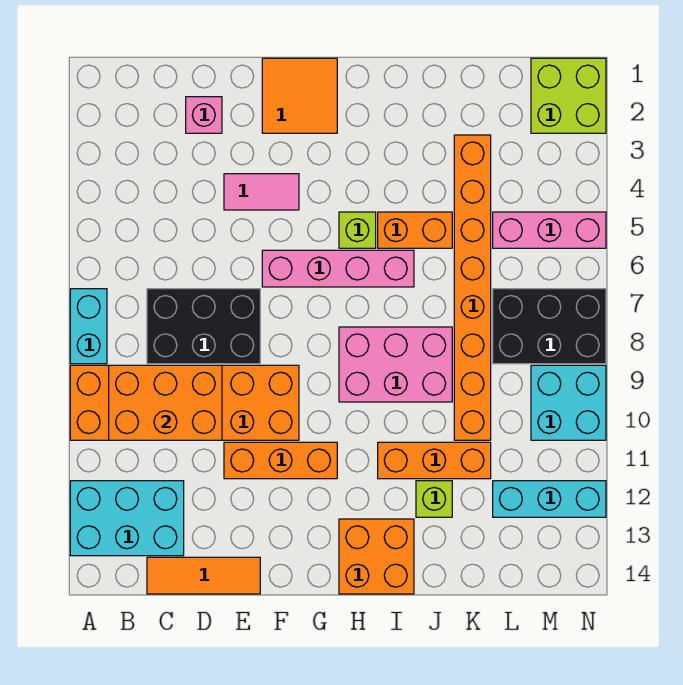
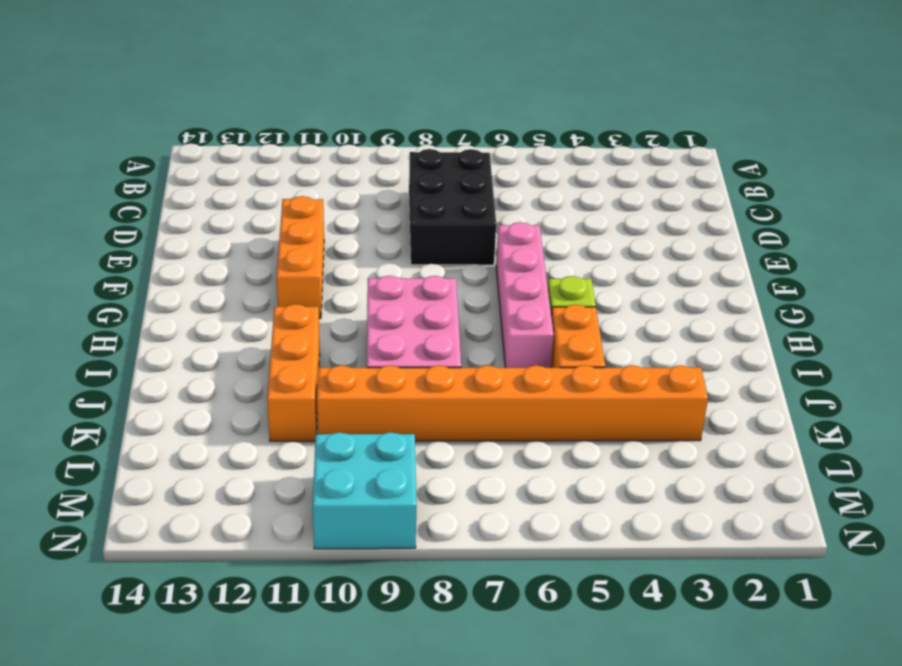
none -> cyan 1x2 brick [70,289,107,364]
none -> orange 2x6 brick [70,365,299,440]
none -> cyan 2x3 brick [70,481,184,556]

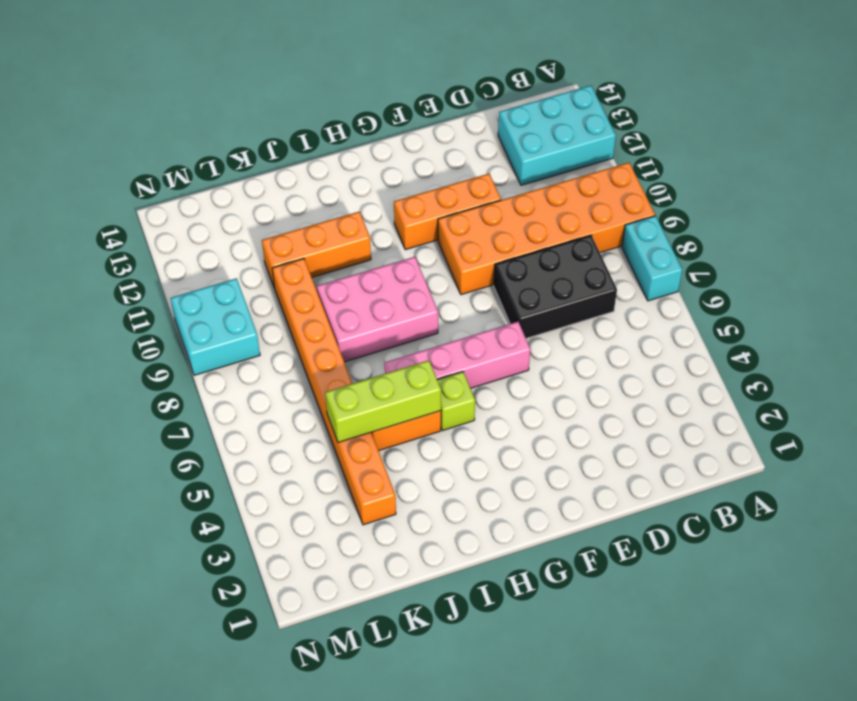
lime 1x3 brick [325,360,441,442] -> none
none -> orange 1x3 tile [147,557,260,594]
none -> pink 1x1 brick [186,97,222,133]
none -> pink 1x2 tile [224,174,299,210]

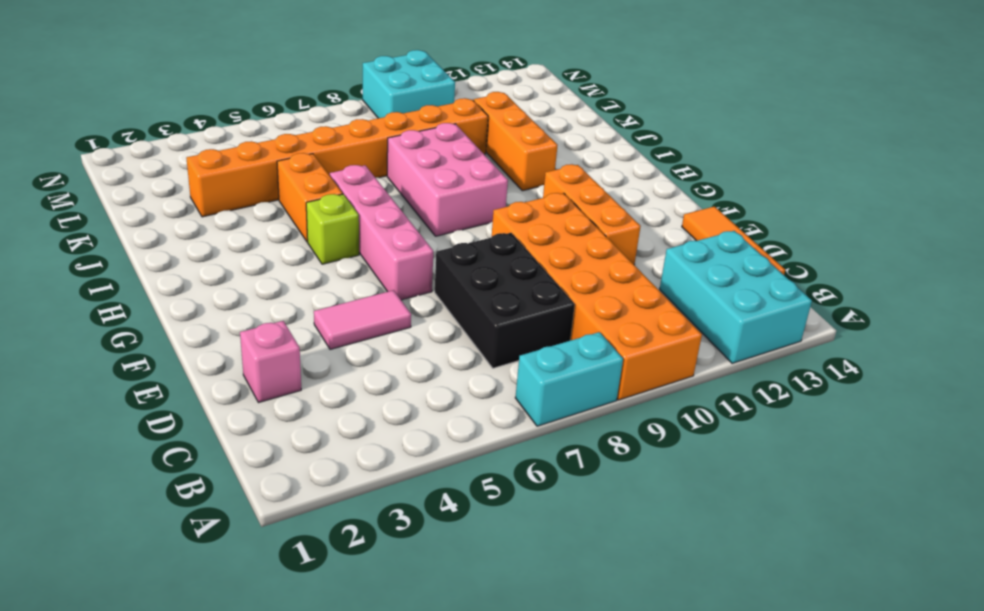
pink 1x2 tile [314,290,411,349] -> pink 1x2 tile turned to [224,174,299,210]
none -> orange 2x2 tile [262,58,337,133]
none -> orange 2x2 brick [339,519,414,594]
none -> lime 1x1 brick [416,481,452,517]

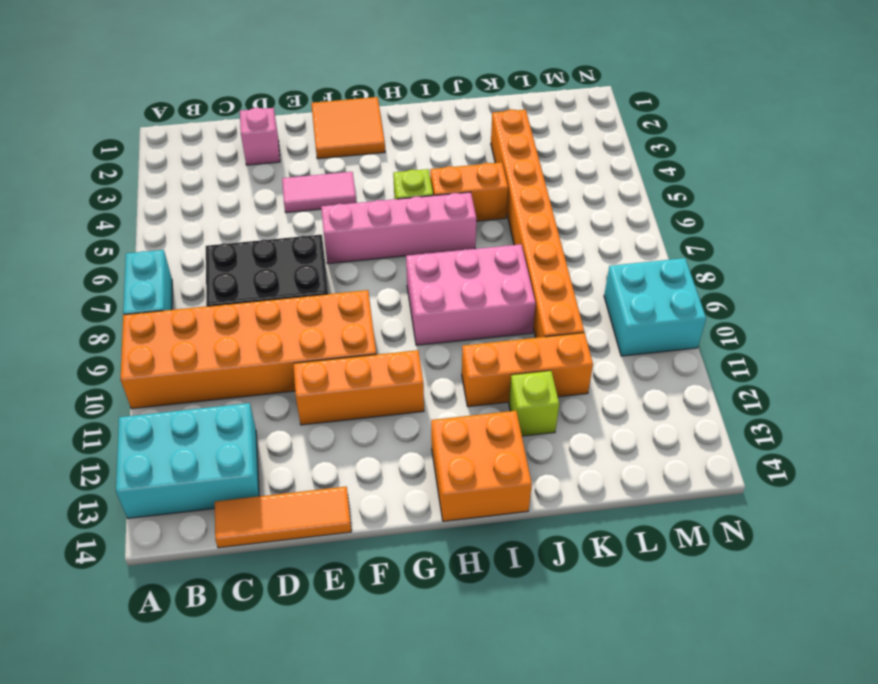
none -> pink 1x3 brick [493,212,606,248]
none -> black 2x3 brick [493,289,606,364]
none -> cyan 1x3 brick [493,481,606,517]

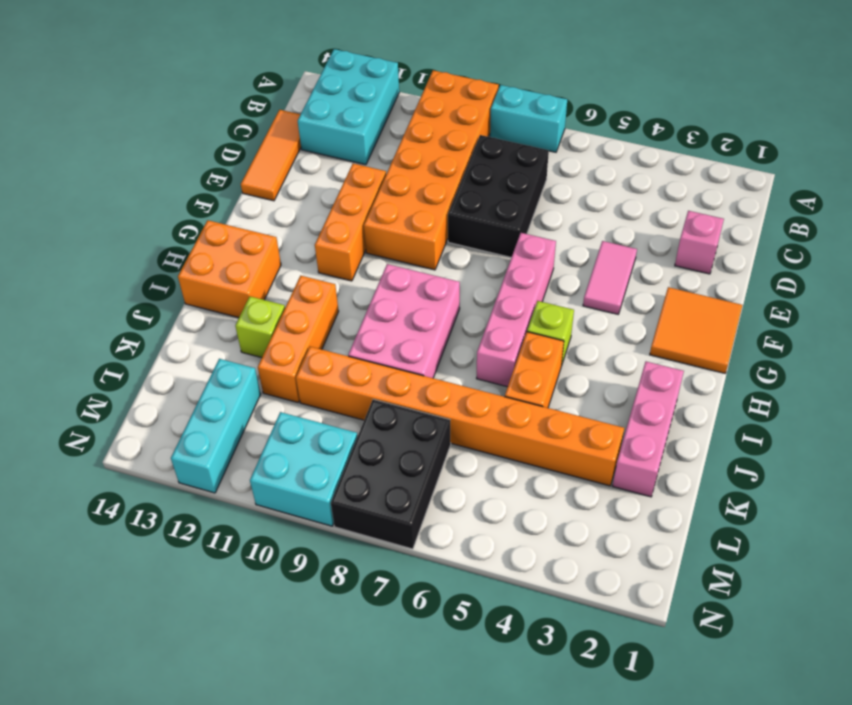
pink 1x3 brick [613,362,684,497] -> pink 1x3 brick moved to [493,212,606,248]
none -> lime 2x2 brick [531,58,606,133]
none -> orange 2x3 brick [109,365,222,440]

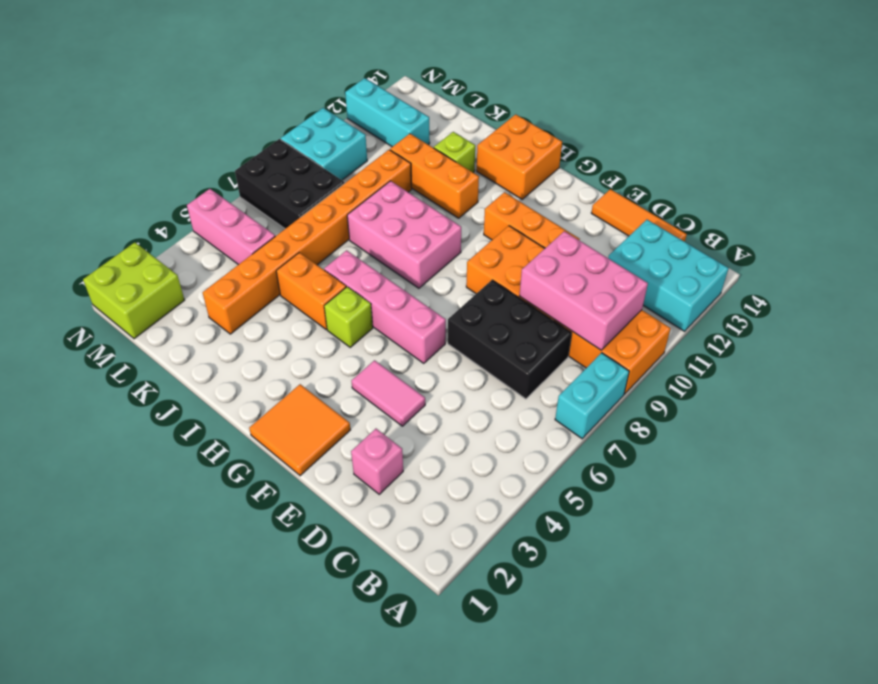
pink 2x3 brick [519,231,648,350] -> orange 2x3 brick [109,365,222,440]

